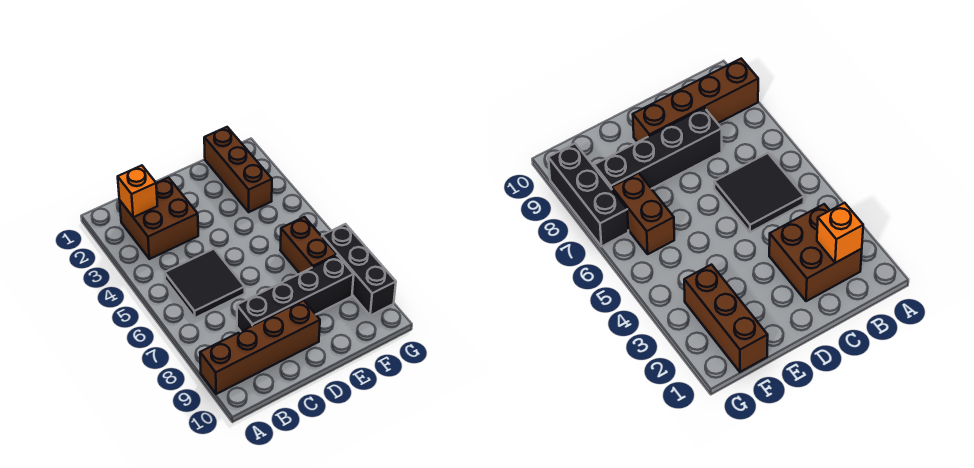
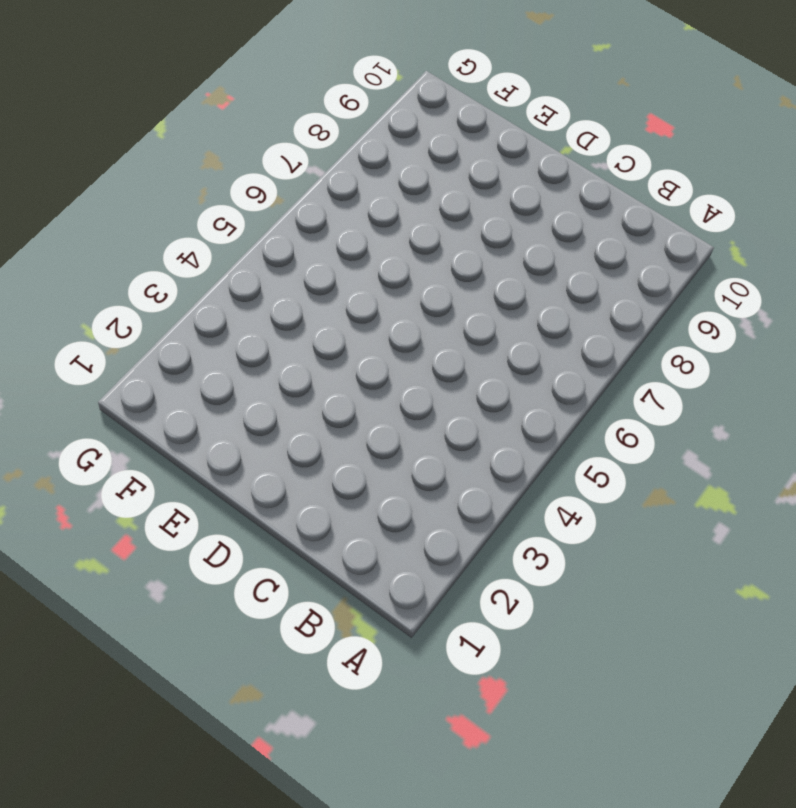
none -> brown 1x4 brick [200,300,320,394]
none -> brown 2x2 brick [120,178,198,259]

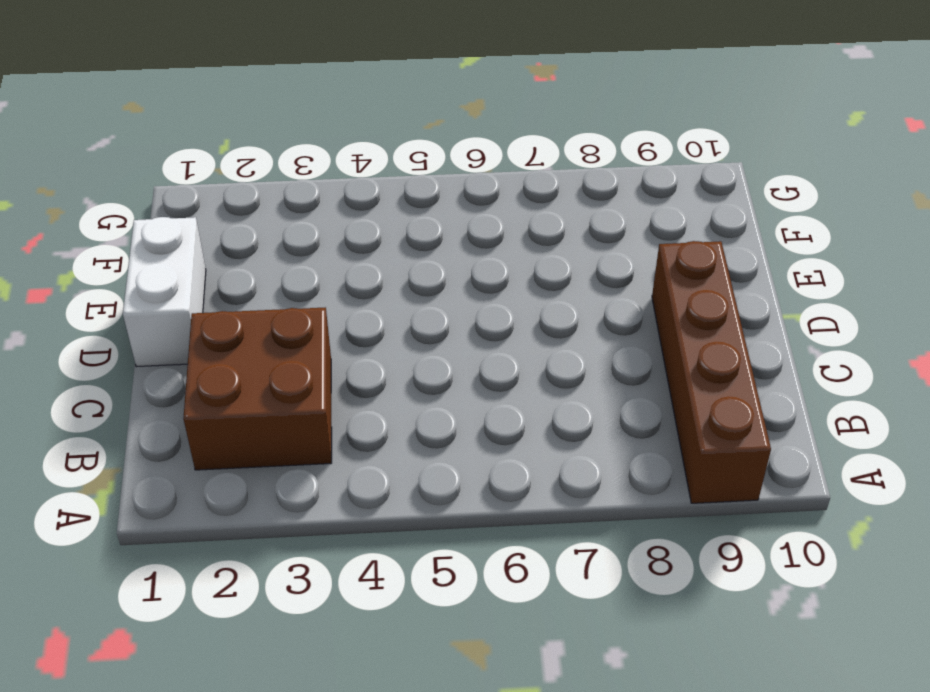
white 1x2 brick [123,217,206,367] -> none
none -> black 2x2 tile [165,249,245,318]
none -> black 1x4 brick [237,255,354,331]

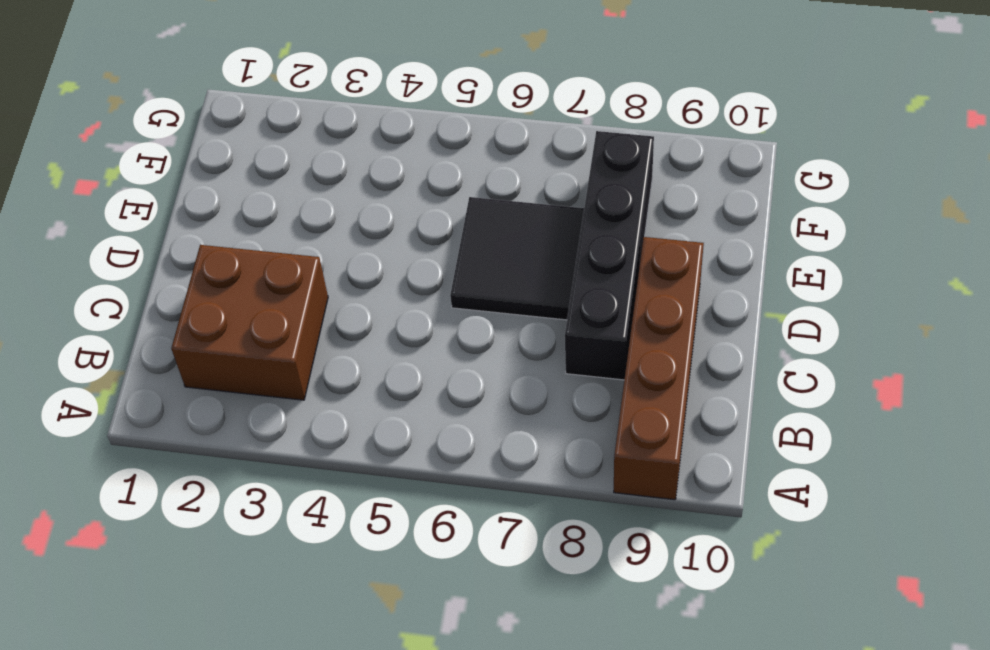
black 2x2 tile [450,197,584,320] -> black 2x2 tile moved to [165,249,245,318]
none -> brown 1x3 brick [204,127,272,212]
none -> brown 1x2 brick [280,217,337,273]

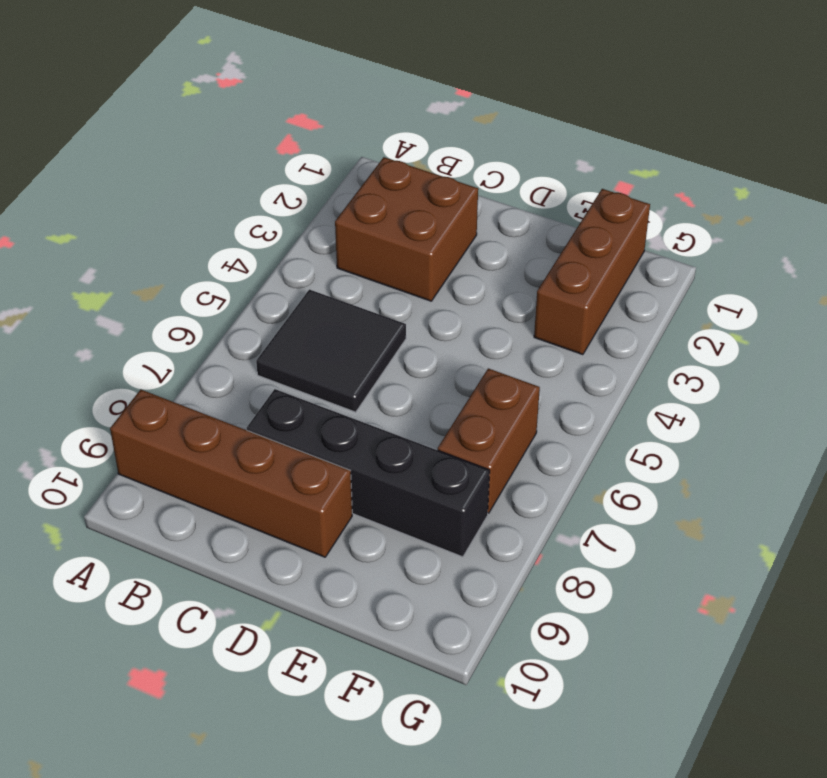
none -> black 1x3 brick [322,224,396,315]
none -> orange 1x1 brick [118,165,157,217]

